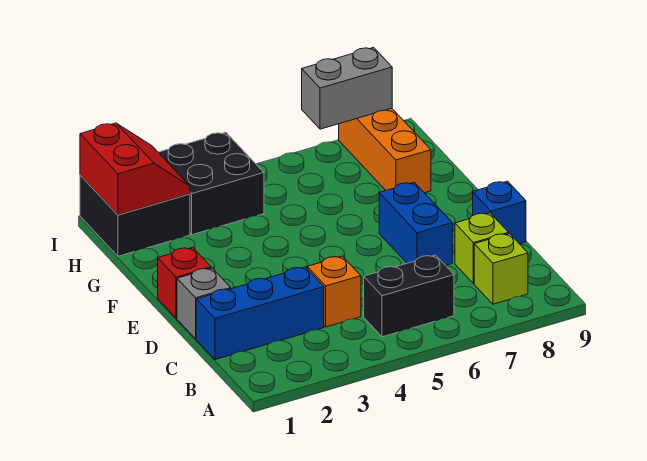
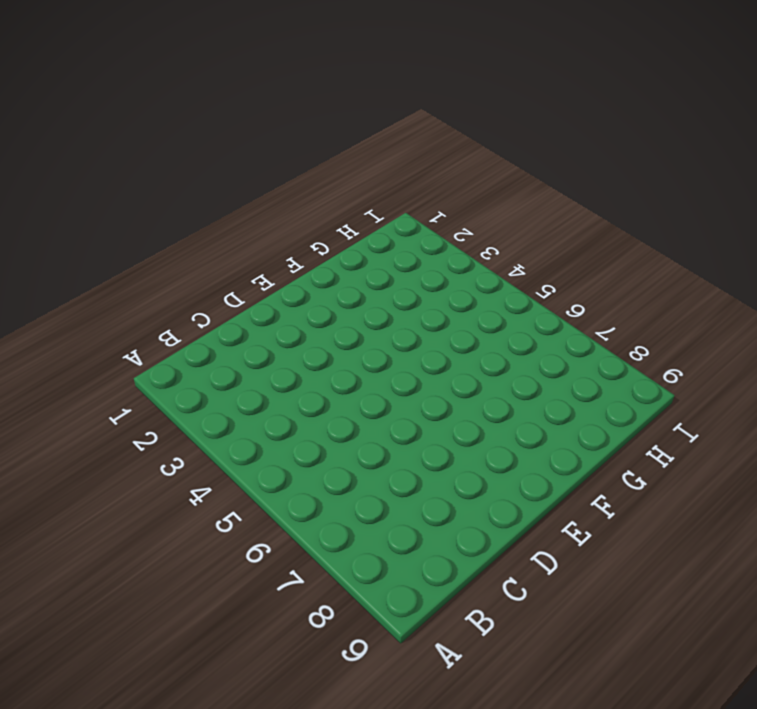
none -> black 1x2 brick [364,255,454,337]
none -> lime 1x1 brick [474,233,528,304]
none -> blue 1x3 brick [196,267,324,360]

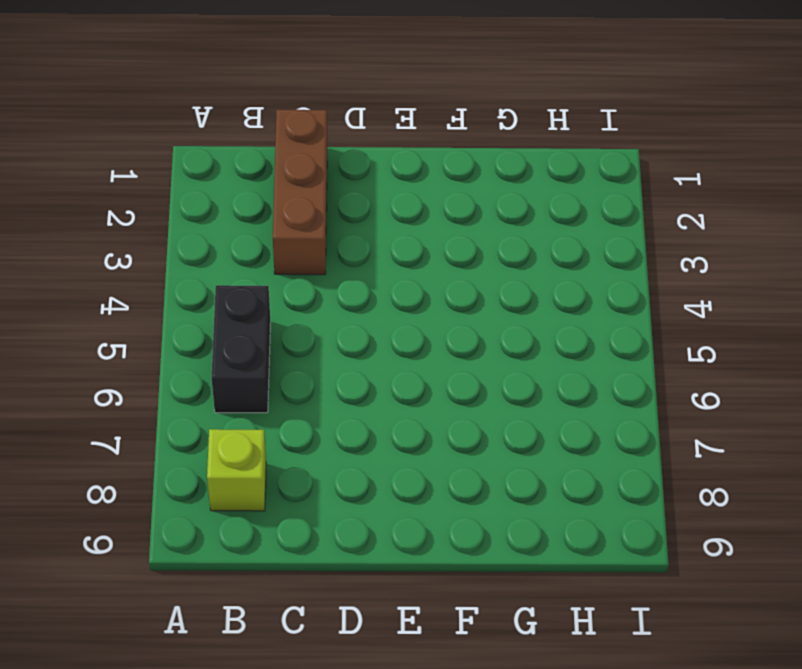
brown 1x3 brick [273,110,327,275] -> blue 1x3 brick [196,267,324,360]
none -> orange 1x1 brick [307,256,361,327]
none -> lime 1x1 brick [455,213,509,284]
none -> grey 1x1 brick [177,268,231,339]

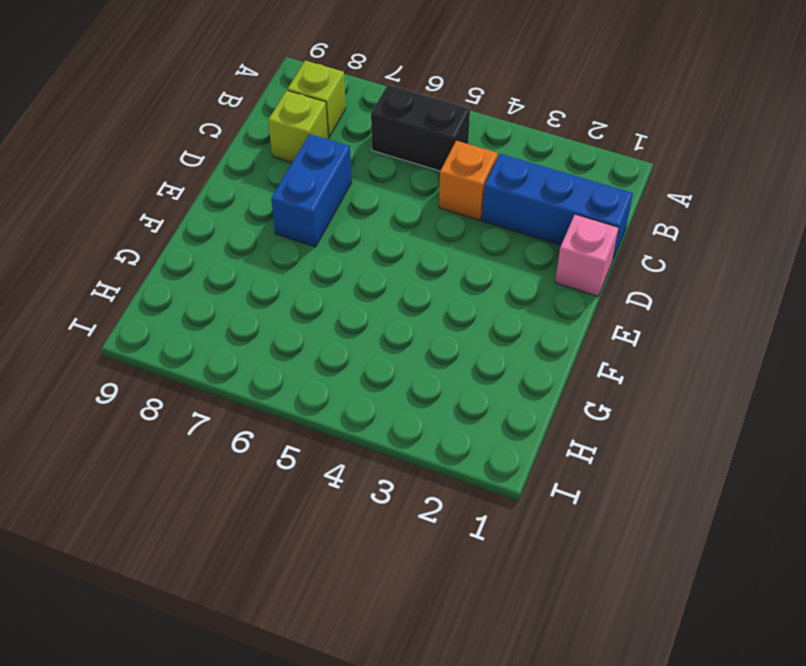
pink 1x1 brick [555,214,619,296] -> grey 1x1 brick [177,268,231,339]
none -> blue 1x1 brick [473,181,526,244]
none -> red 1x1 brick [158,247,211,318]
none -> orange 1x3 brick [339,108,431,193]

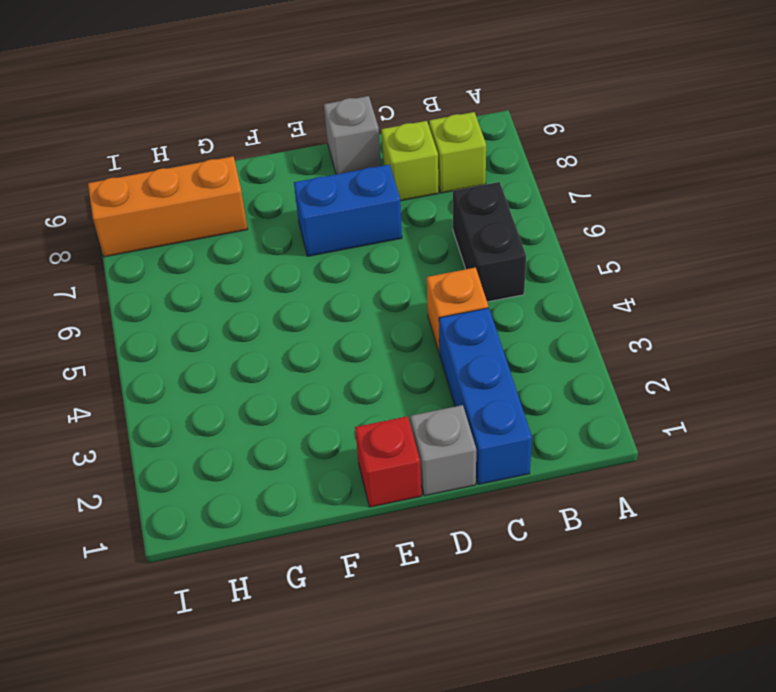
grey 1x1 brick [324,96,381,174] -> blue 1x1 brick [473,181,526,244]
none -> black 2x2 brick [80,175,190,256]
none -> black 2x2 brick [158,132,264,235]
none -> red 2x2 slope [80,123,190,215]

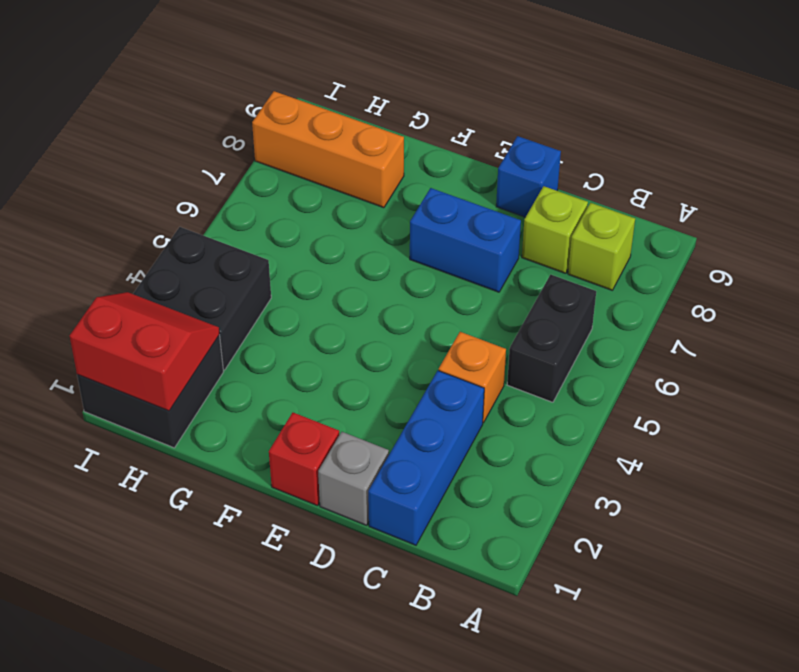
none -> grey 1x2 brick [302,47,392,129]

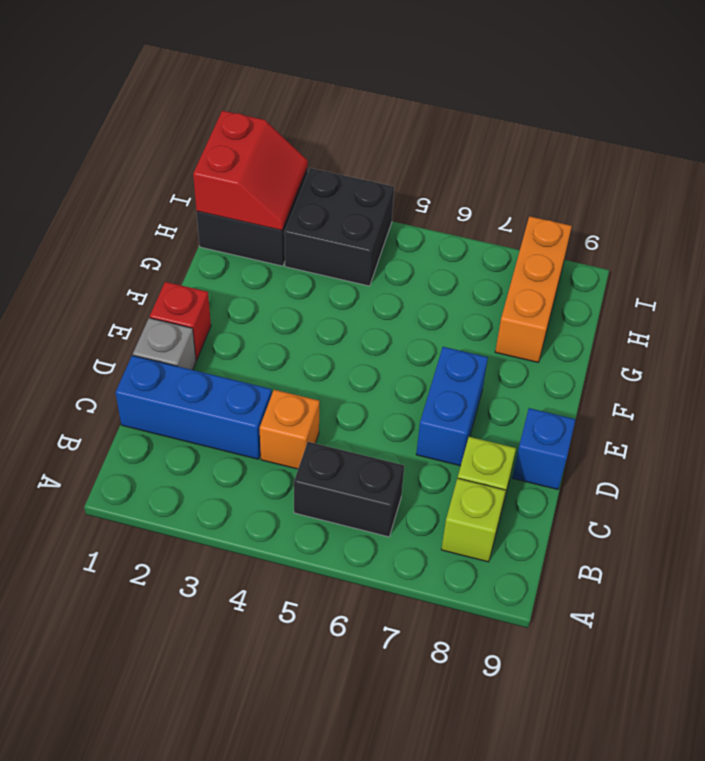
none -> grey 1x2 brick [302,47,392,129]

